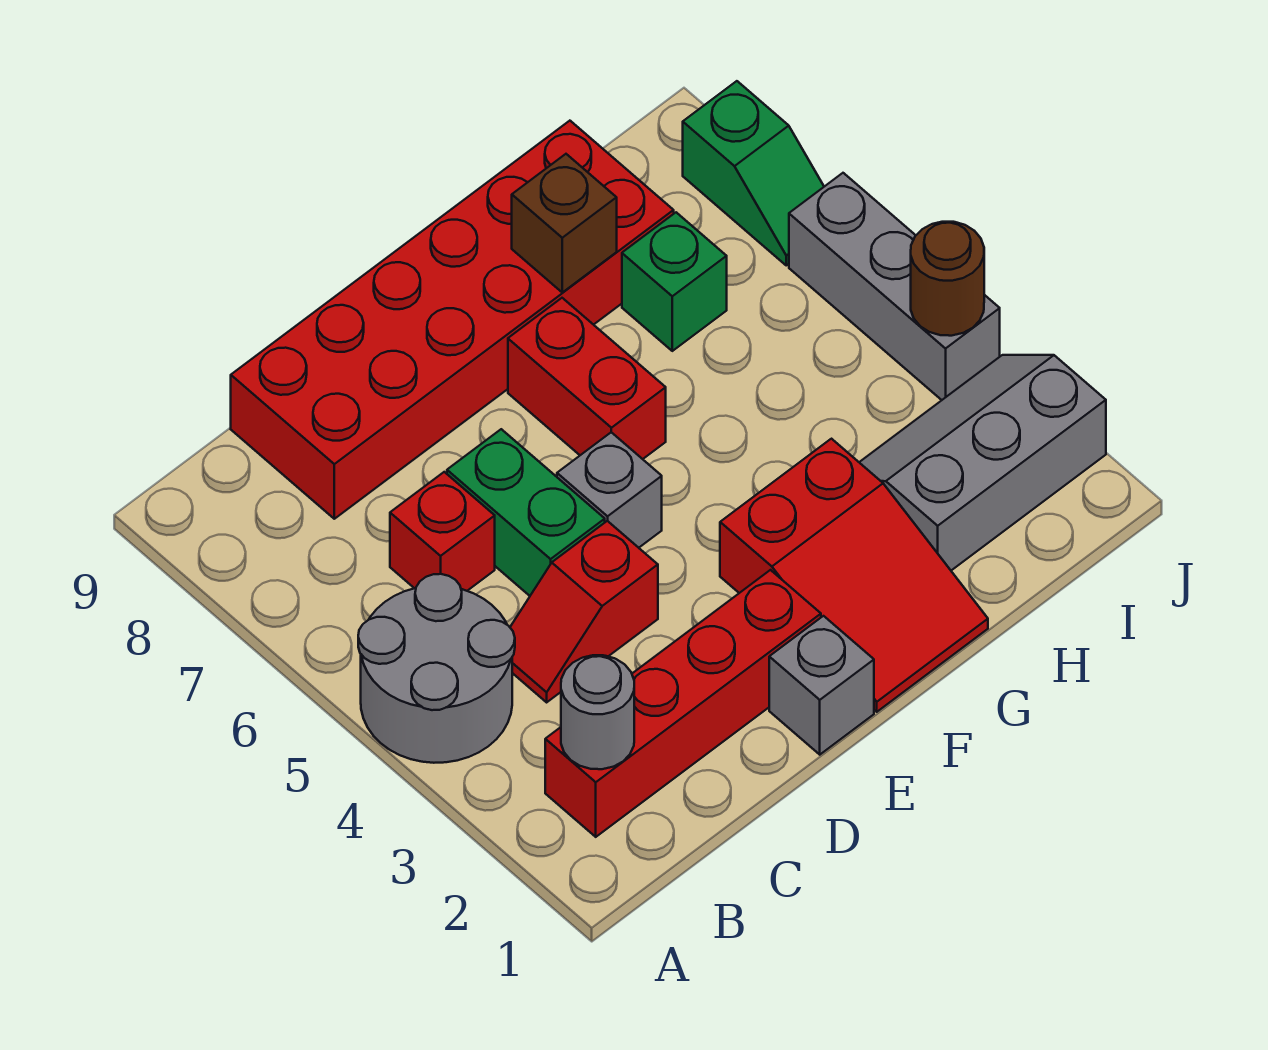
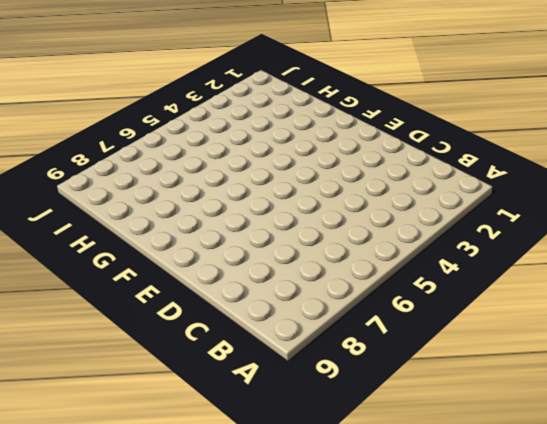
none -> grey 2x2 round brick [358,574,515,763]
none -> red 1x4 brick [545,570,821,837]
none -> red 1x2 slope [510,521,658,702]

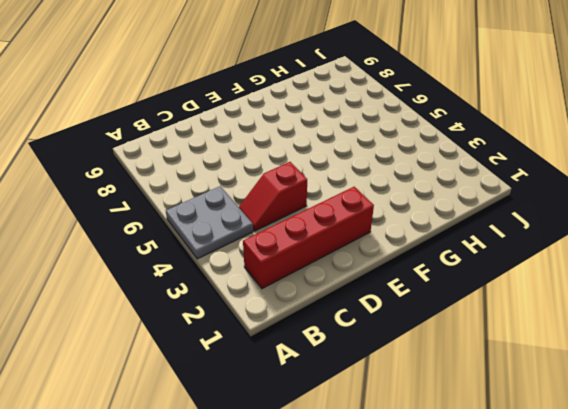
grey 2x2 plate [166,186,253,259] -> grey 2x2 round brick [358,574,515,763]
none -> red 1x1 brick [390,472,495,591]
none -> red 2x6 brick [231,121,674,519]
none -> green 1x2 brick [447,429,605,596]

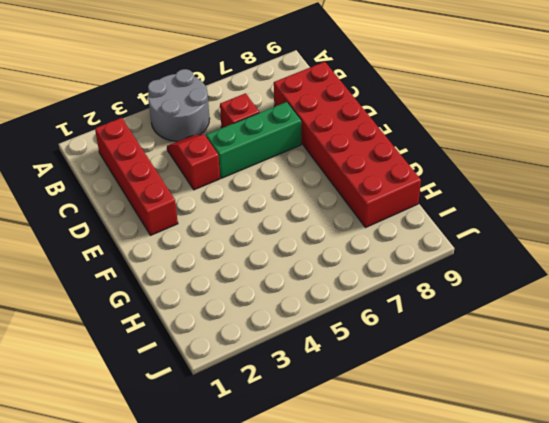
green 1x3 brick [206,102,301,178] -> green 1x2 brick [447,429,605,596]
none -> grey 1x1 brick [769,616,874,755]
none -> grey 1x1 brick [557,432,662,548]
none -> red 2x3 slope [720,439,988,712]

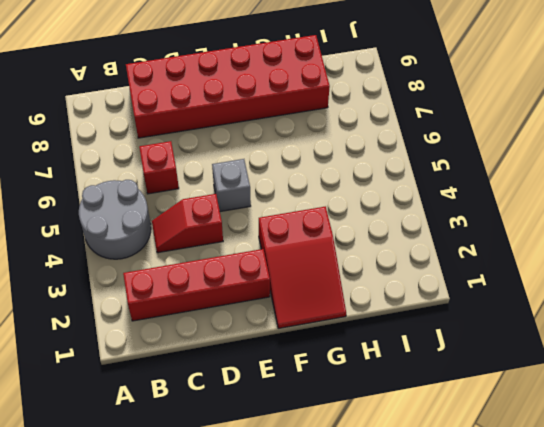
none -> green 1x2 brick [447,429,605,596]
none -> grey 1x1 brick [769,616,874,755]
none -> red 1x2 brick [508,298,666,459]

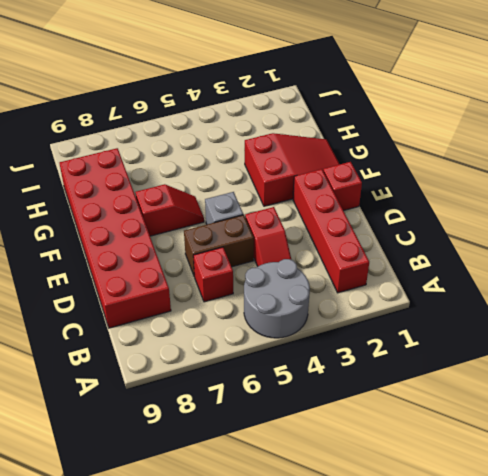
brown 1x2 brick [184,215,254,277] -> green 1x2 brick [447,429,605,596]
red 1x1 brick [323,162,362,211] -> grey 1x1 brick [769,616,874,755]
red 1x2 slope [135,184,204,236] -> red 1x2 brick [508,298,666,459]
none -> grey 2x3 slope [859,355,1106,570]
none -> green 1x1 brick [622,212,727,351]
none -> grey 1x3 brick [789,173,1000,400]

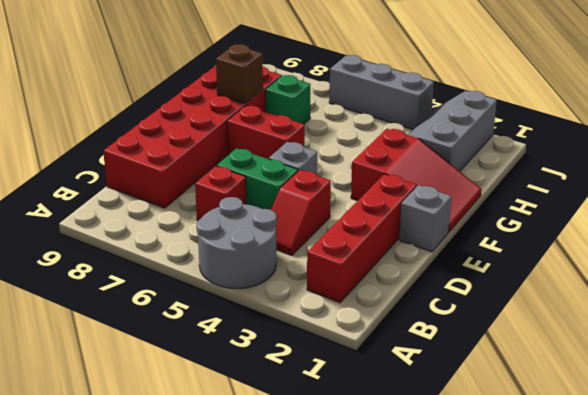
none -> green 1x2 slope [683,81,824,265]
none -> grey 1x1 round brick [561,655,634,769]
none -> brown 1x1 round brick [911,222,984,336]

